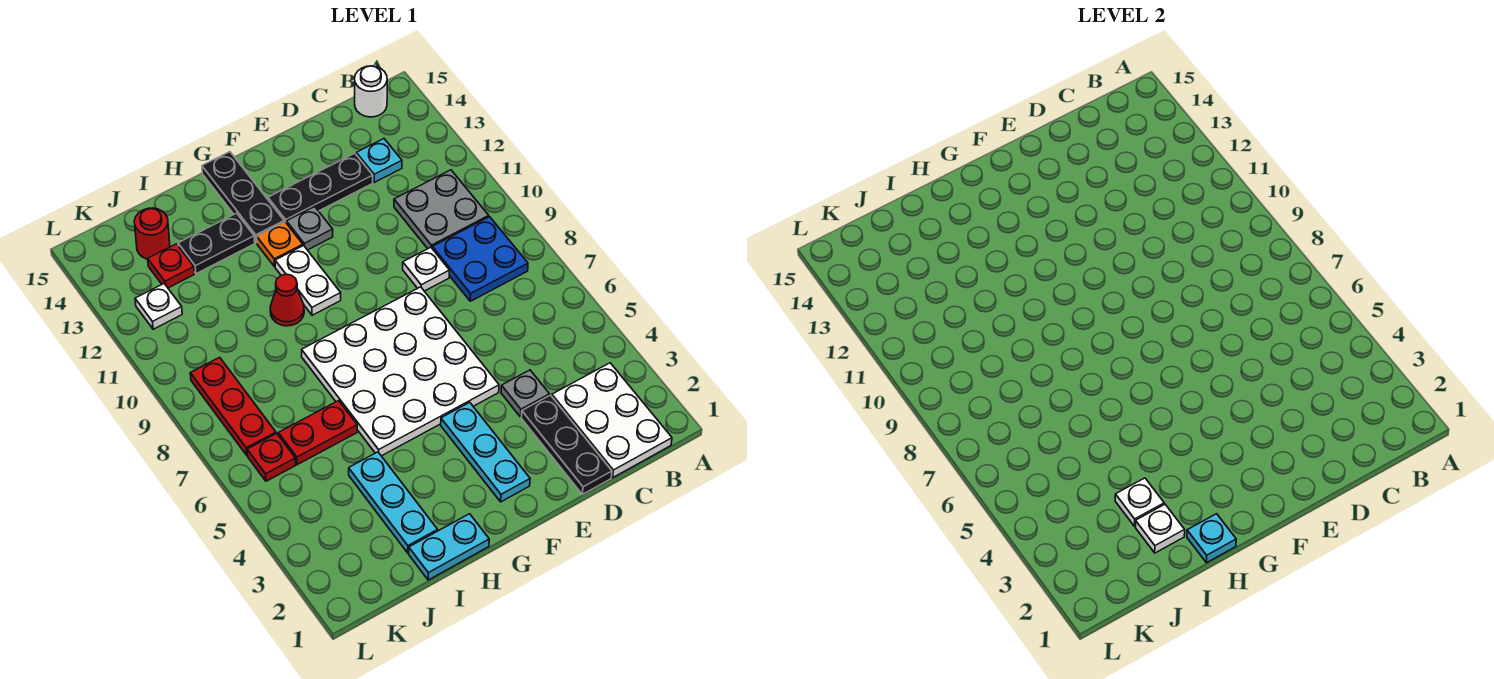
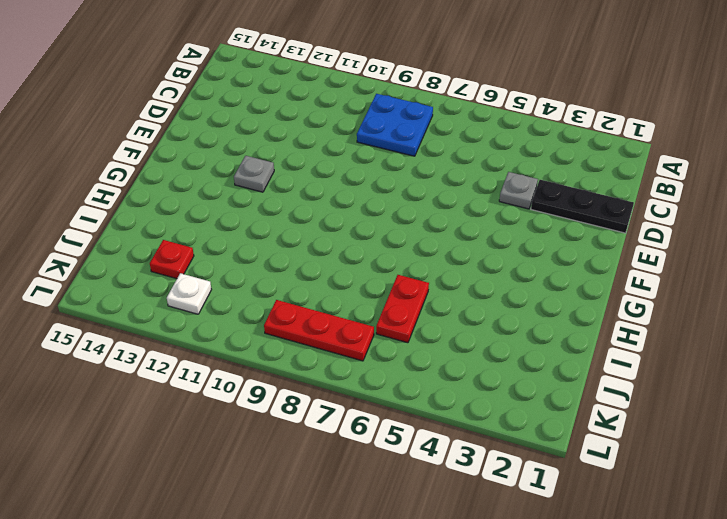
none -> white 2x3 plate [552,363,672,477]
none -> grey 2x2 plate [394,170,489,249]
none -> white 1x1 round brick [355,66,387,117]

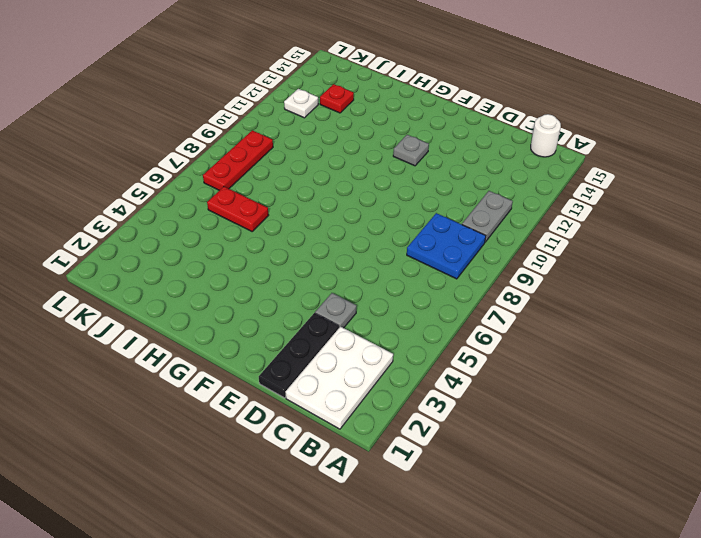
grey 1x2 plate [462,191,513,242] -> grey 2x2 plate [394,170,489,249]
none -> cyan 1x1 plate [356,139,402,182]
none -> white 1x1 plate [403,247,450,291]
none -> black 1x3 plate [268,153,373,223]

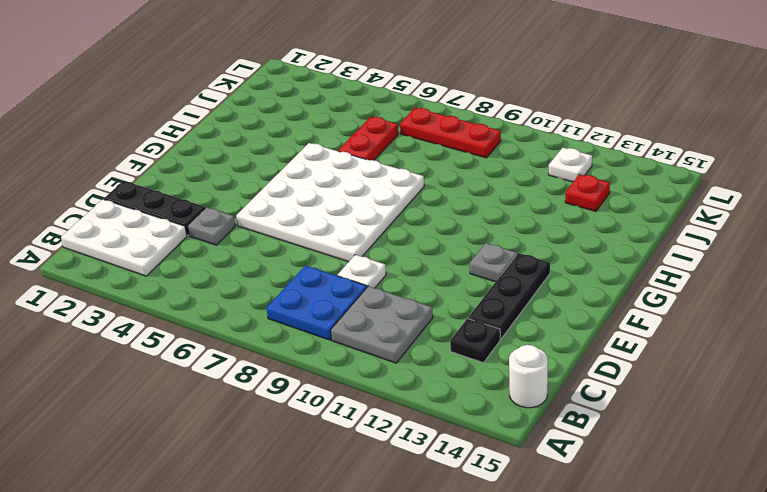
black 1x1 plate [450,319,500,363] -> cyan 1x1 plate [356,139,402,182]
none -> cyan 1x3 plate [441,402,530,502]
none -> white 1x2 plate [275,246,341,315]
none -> orange 1x1 plate [257,222,303,267]

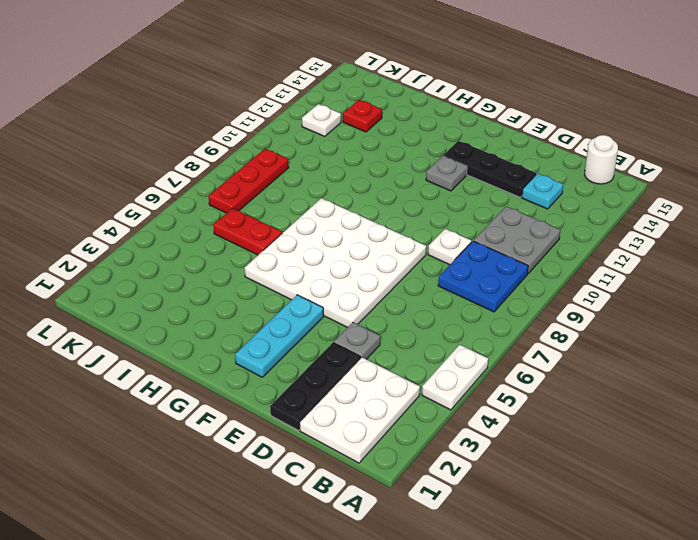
white 1x2 plate [422,345,488,410] -> white 1x2 plate moved to [275,246,341,315]
none -> orange 1x1 plate [257,222,303,267]
none -> black 1x3 plate [202,152,284,243]
none -> cyan 1x2 plate [409,514,489,580]

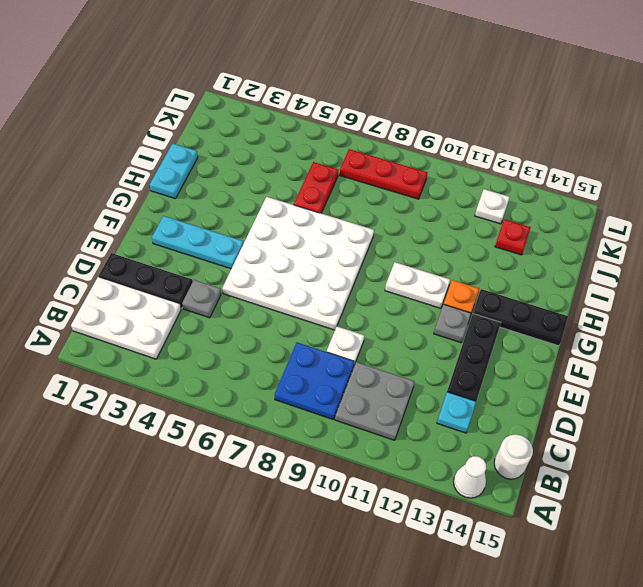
white 1x1 cone [454,456,486,498] -> none
none -> red 1x1 cone [270,274,304,326]
none -> black 1x2 plate [178,213,255,274]
none -> cyan 1x3 plate [349,452,438,553]

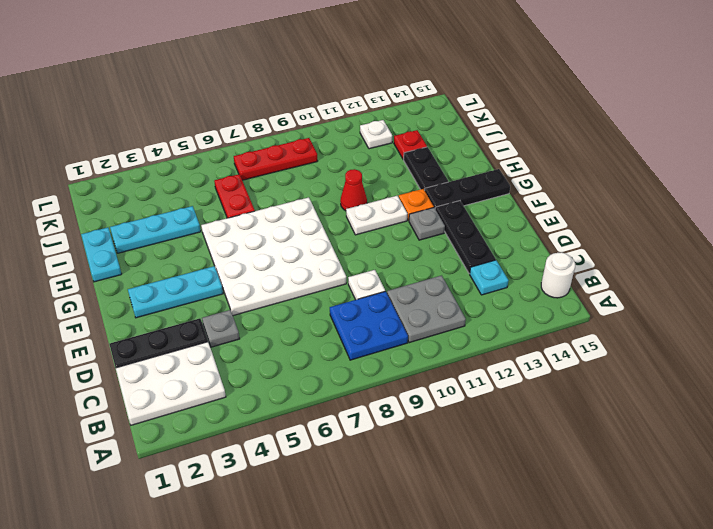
none -> red 1x1 round brick [134,208,170,259]
none -> red 1x1 plate [247,434,296,481]
none -> cyan 1x1 plate [1187,514,1236,563]

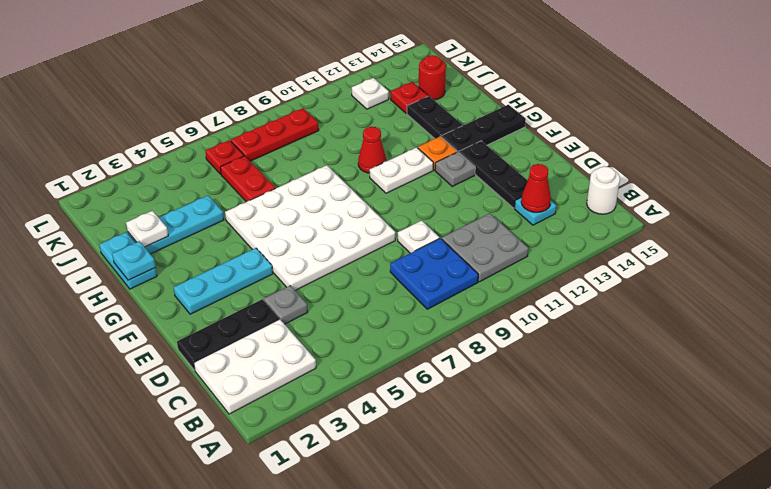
red 1x1 cone [521,164,551,212] -> none
none -> white 1x1 plate [1115,478,1164,526]

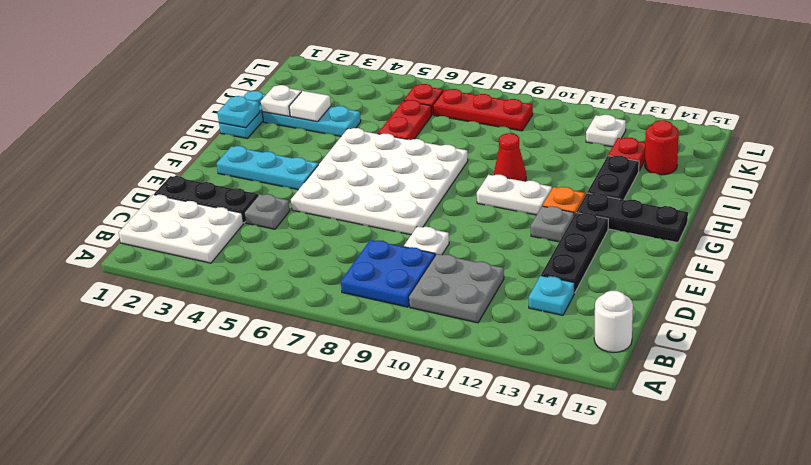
white 1x1 tile [289,91,331,122] -> white 1x1 plate [1115,478,1164,526]

